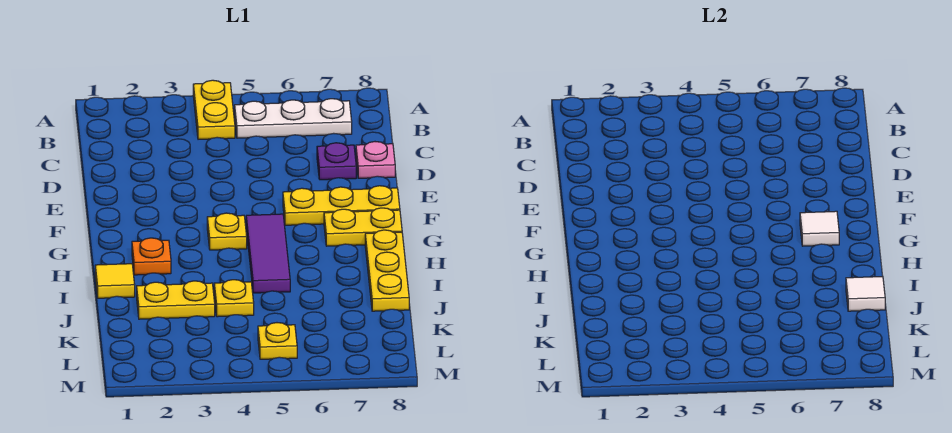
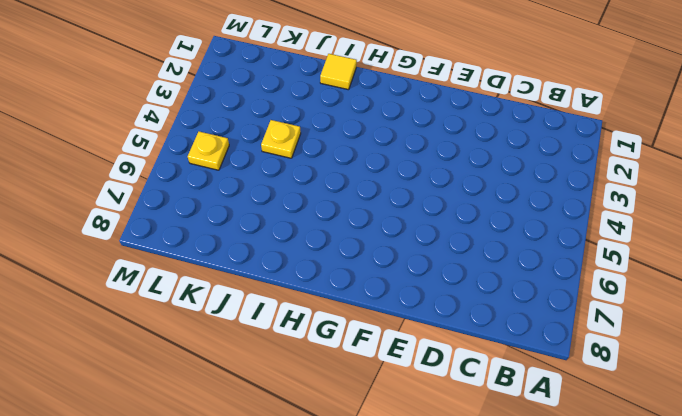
none -> yellow 1x2 plate [193,80,235,139]
none -> white 1x3 plate [235,99,352,138]
none -> purple 1x1 plate [317,143,356,180]

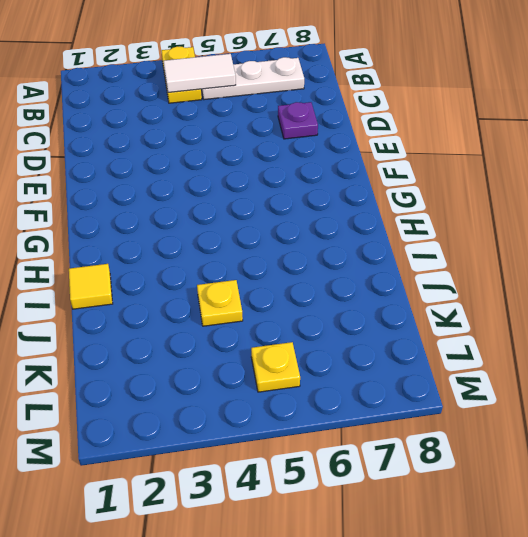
white 1x2 tile [164,54,236,93] -> none
none -> pink 1x1 plate [356,142,395,178]
none -> yellow 1x3 plate [283,186,400,225]
none -> yellow 1x1 plate [207,213,247,250]

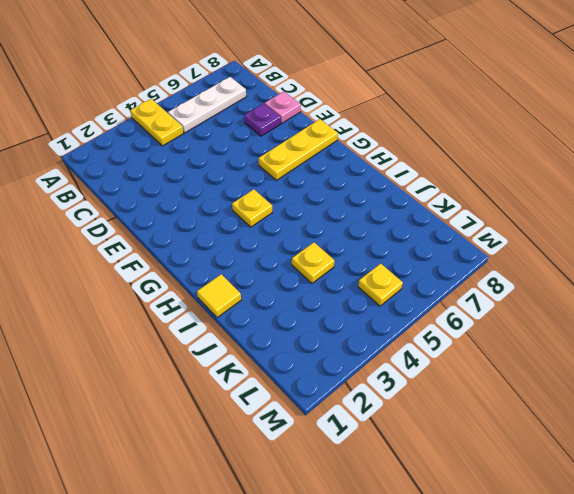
none -> purple 1x3 tile [246,214,290,293]
none -> yellow 1x2 plate [324,208,402,246]
none -> orange 1x1 plate [132,238,171,275]

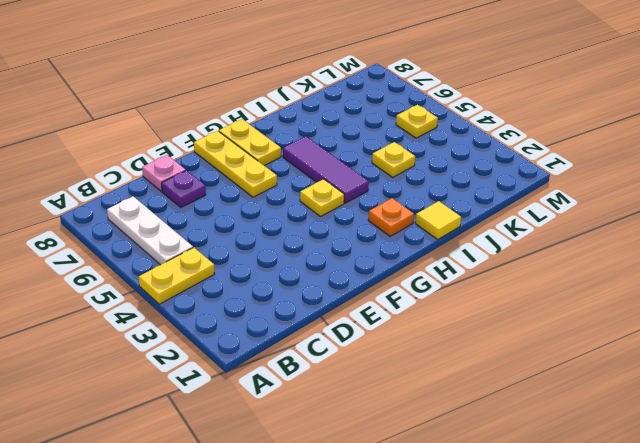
purple 1x3 tile [283,136,369,203] -> purple 1x3 tile turned to [246,214,290,293]
none -> yellow 1x3 plate [365,230,409,311]
none -> yellow 1x2 plate [137,281,215,319]
none -> white 1x1 tile [800,211,839,246]

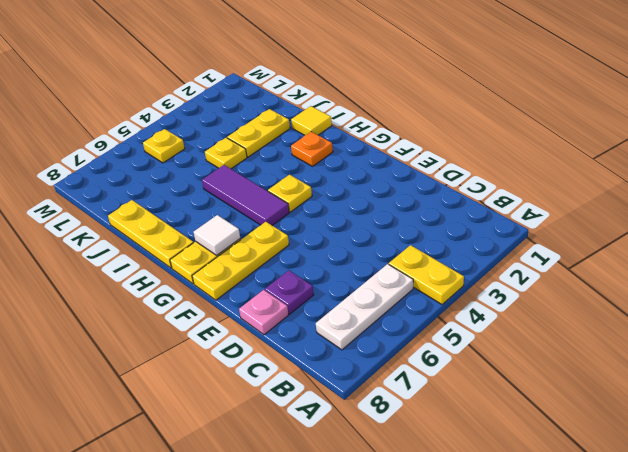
none -> white 1x1 tile [846,277,885,311]

